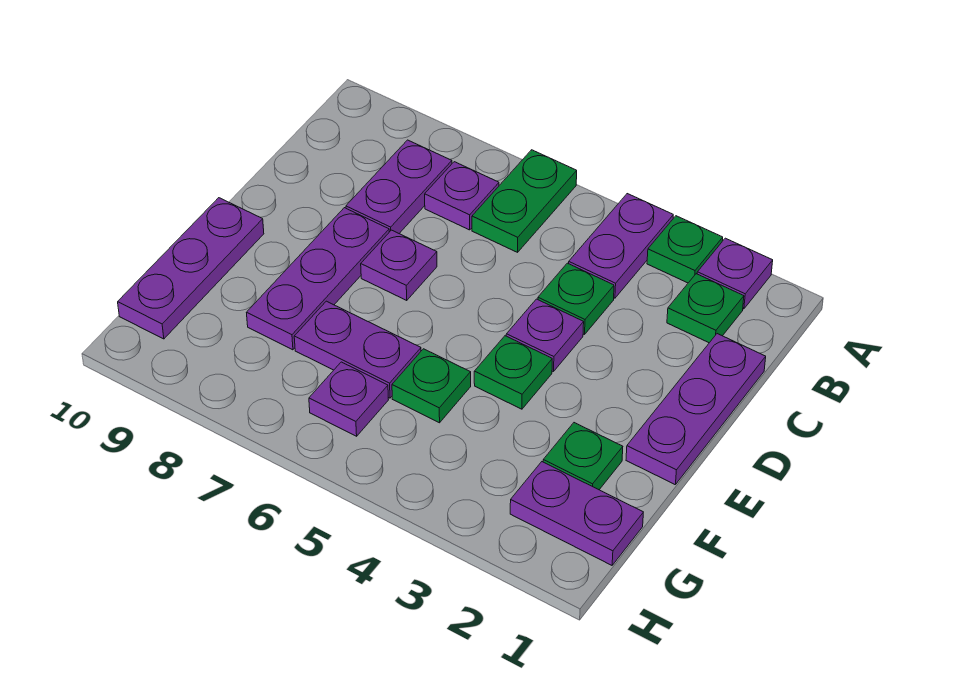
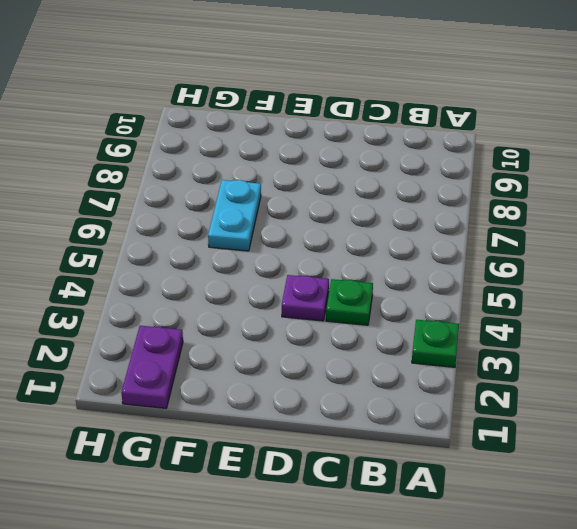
cyan 1x2 plate [208,180,261,251] -> purple 1x2 plate [294,301,421,398]
none -> purple 1x1 plate [697,238,773,309]
none -> purple 1x2 plate [569,194,673,298]
none -> green 1x2 plate [472,150,577,252]

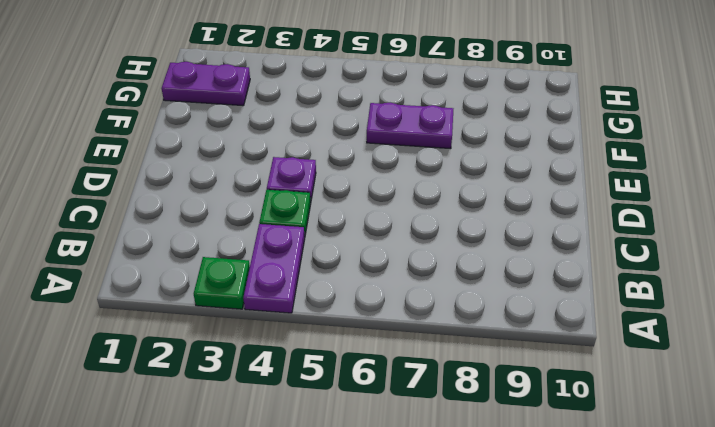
none -> purple 1x1 plate [697,238,773,309]
none -> green 1x2 plate [472,150,577,252]
none -> green 1x1 plate [667,274,744,343]

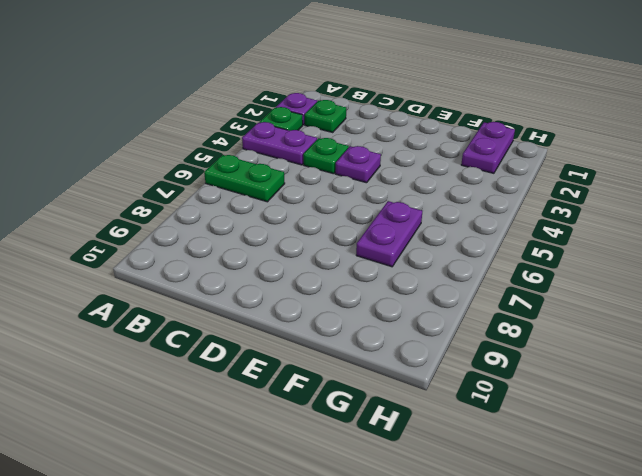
none -> purple 1x1 plate [425,162,499,230]
none -> purple 1x2 plate [346,140,452,233]
none -> purple 1x3 plate [626,334,766,485]

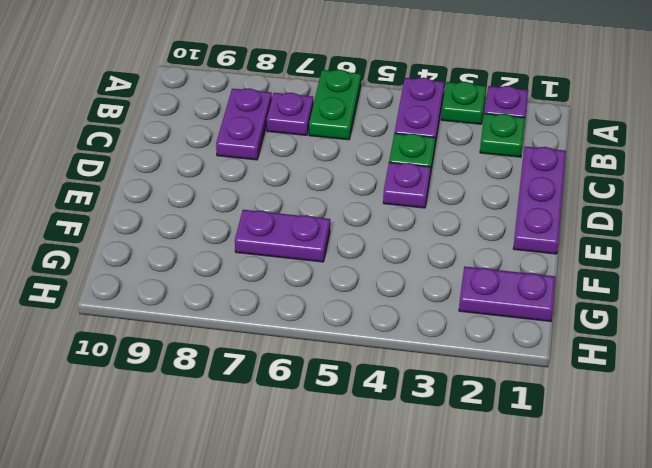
none -> purple 1x1 plate [361,230,437,300]
none -> purple 1x3 plate [246,208,389,350]
none -> green 1x1 plate [474,336,552,409]

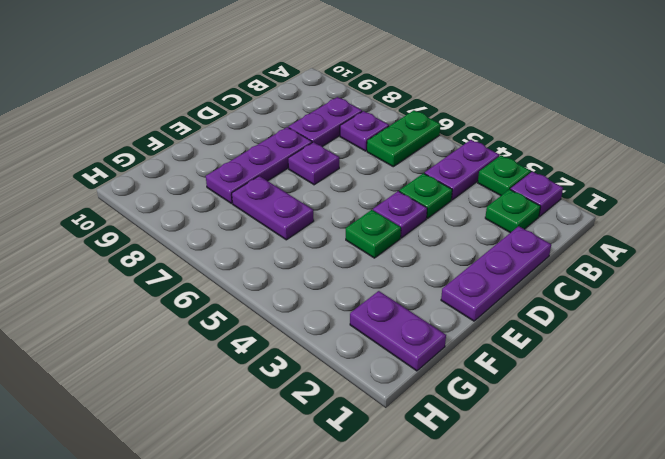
none -> purple 1x3 plate [118,198,264,339]
none -> green 1x1 plate [543,423,623,490]
none -> green 1x1 plate [392,349,471,423]

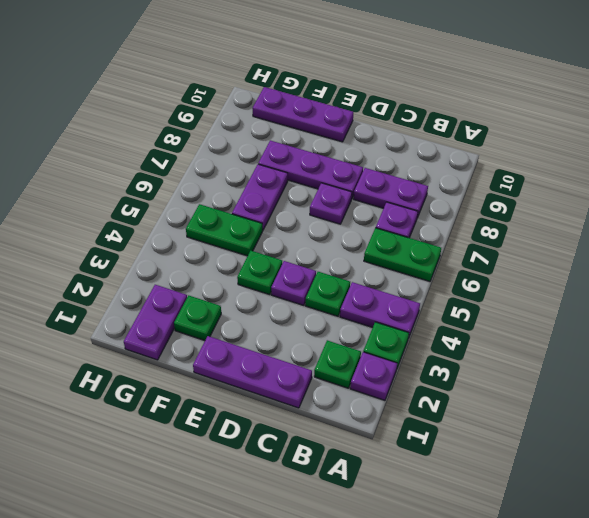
green 1x2 plate [186,204,263,256] -> green 1x1 plate [392,349,471,423]
none -> purple 1x1 plate [309,362,388,436]

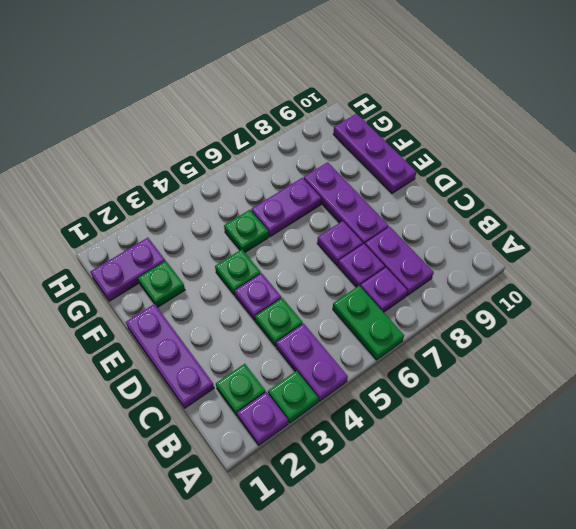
purple 1x1 plate [338,244,385,287] -> purple 1x1 plate moved to [309,362,388,436]

